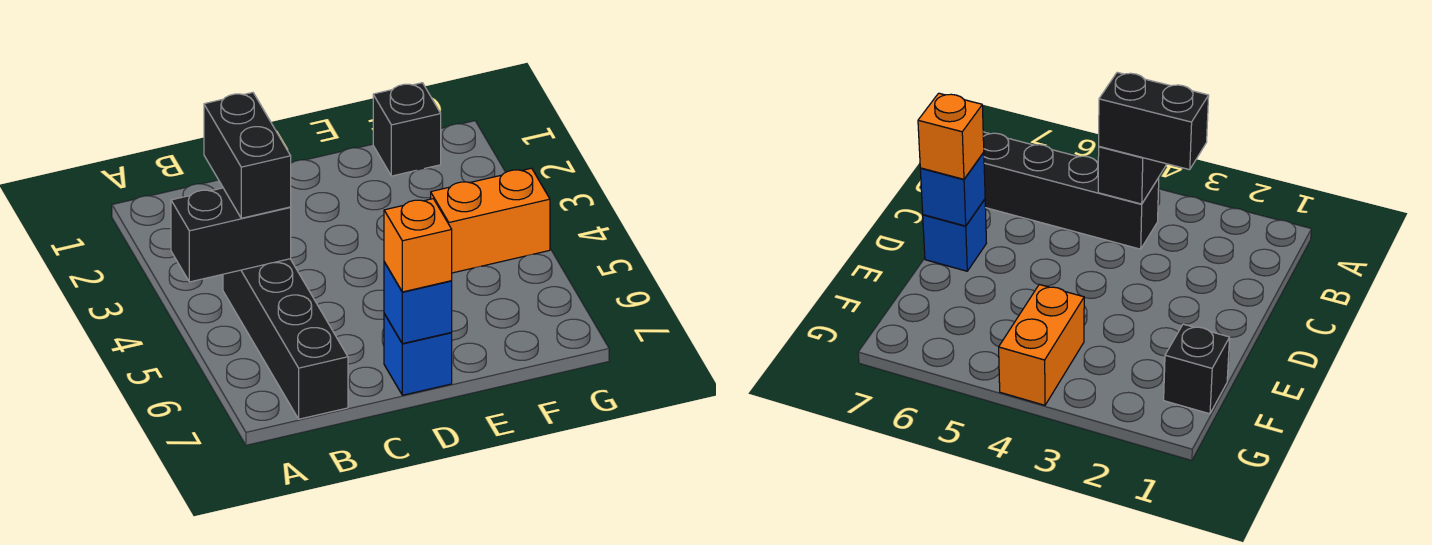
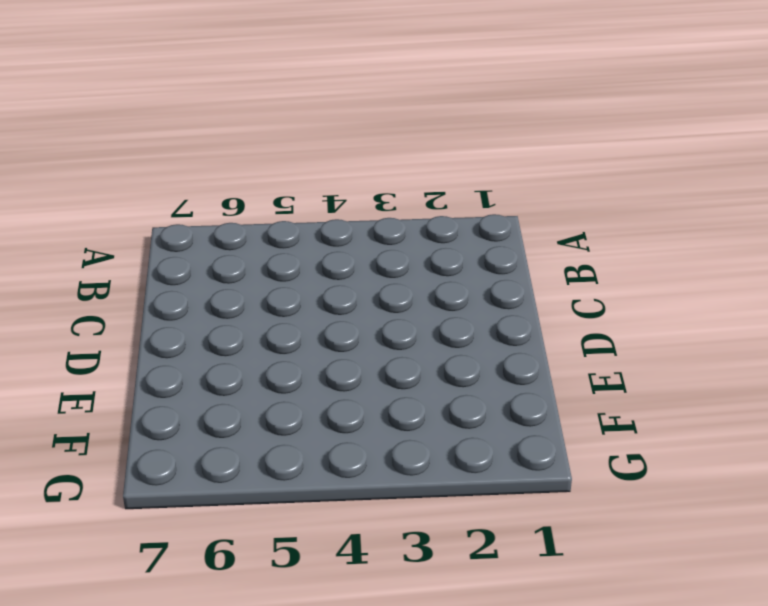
none -> black 1x4 brick [223,259,348,419]
none -> blue 1x1 brick [384,314,452,395]

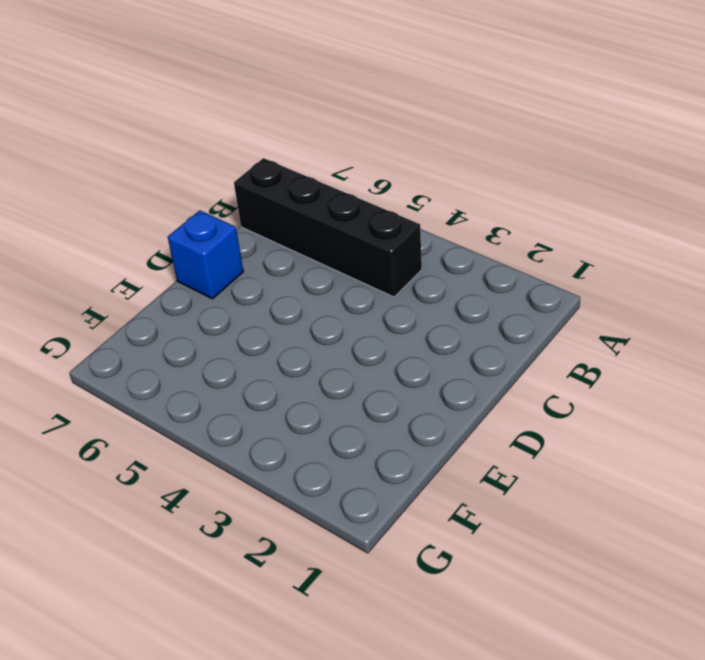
none -> black 1x1 brick [373,83,441,176]
none -> orange 1x2 brick [431,168,550,273]

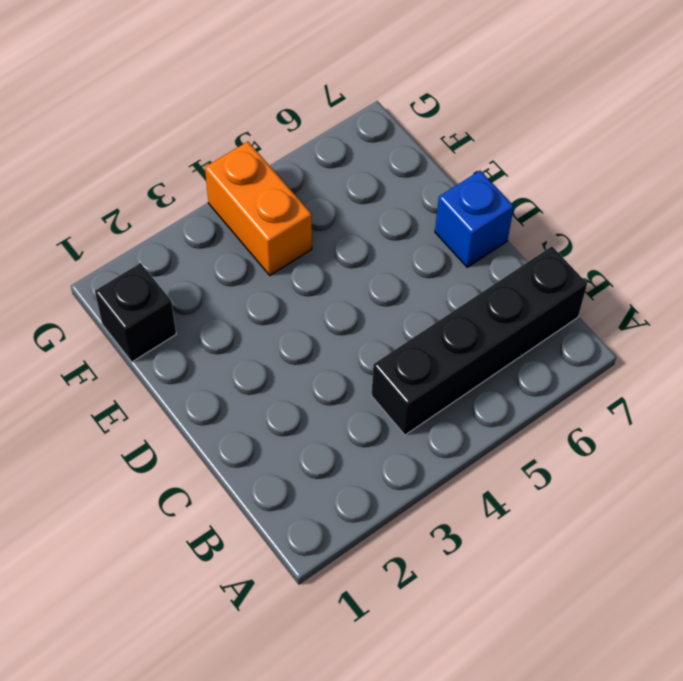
none -> black 1x2 brick [171,188,291,282]
none -> blue 1x1 brick [384,262,452,344]

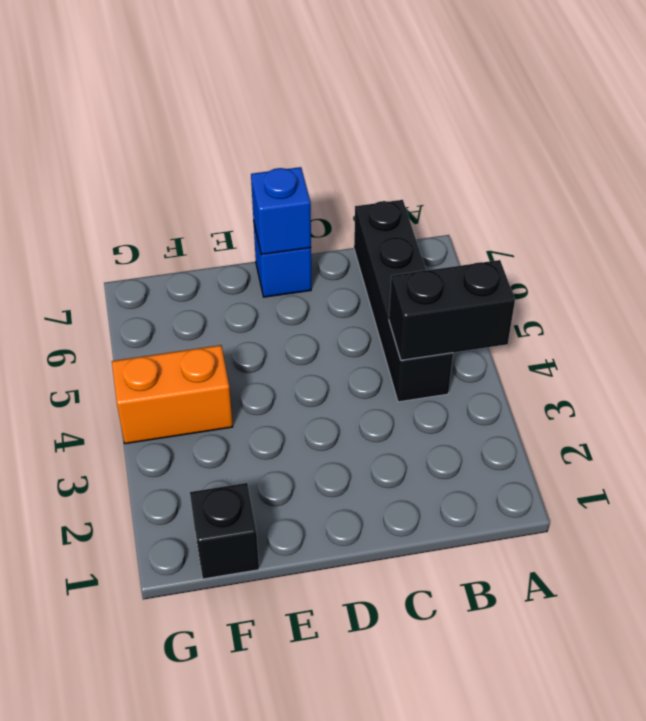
none -> black 1x2 brick [204,92,291,218]
none -> orange 1x1 brick [384,199,452,292]

